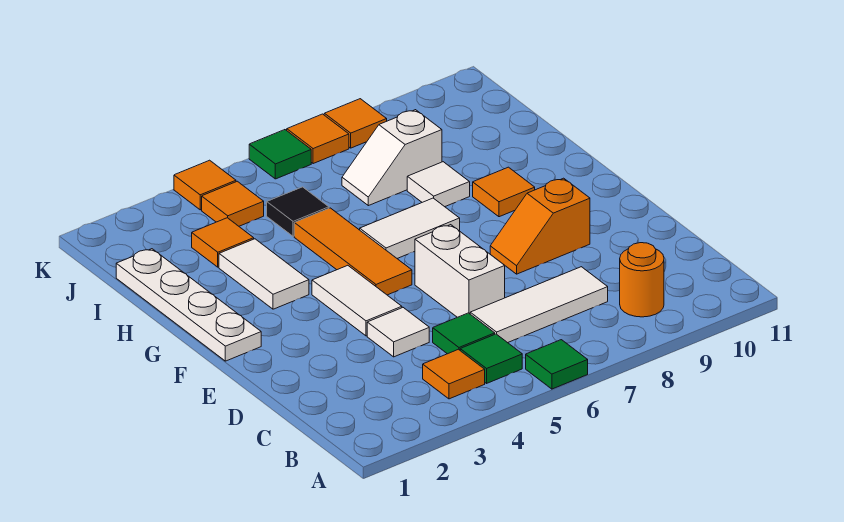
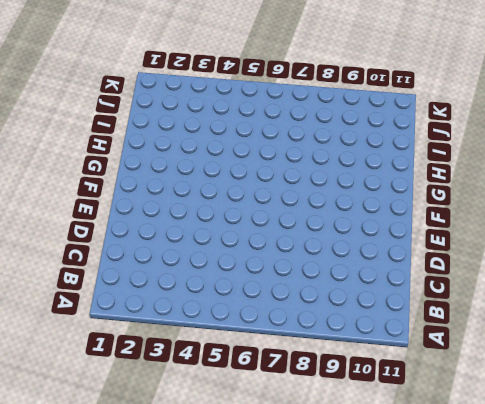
none -> green 1x1 tile [526,340,588,389]
none -> orange 1x1 tile [423,349,485,399]
none -> green 1x1 tile [460,334,522,383]

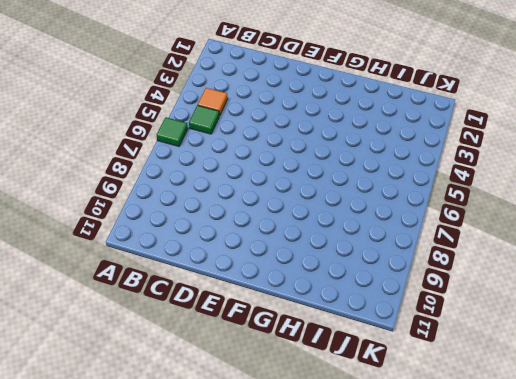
none -> orange 1x1 round brick [620,243,664,317]
none -> green 1x1 tile [433,313,495,354]
none -> white 1x3 tile [470,267,608,343]

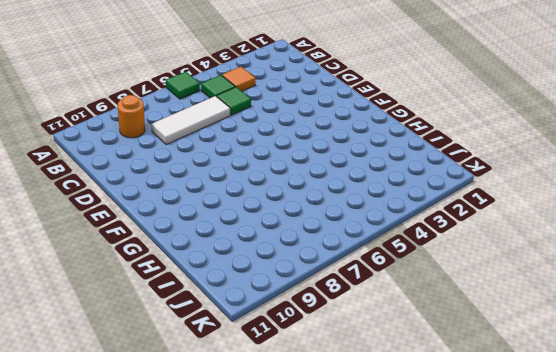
none -> white 1x1 tile [367,308,429,357]
none -> white 1x2 brick [415,225,505,317]
none -> white 1x2 tile [312,265,402,336]

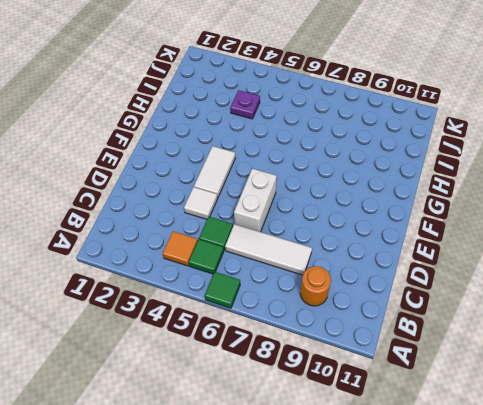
purple 1x1 plate [230,90,260,119] -> none
none -> orange 1x2 slope [490,178,590,274]
none -> white 1x4 plate [116,249,261,361]
none -> orange 1x3 tile [294,208,412,295]

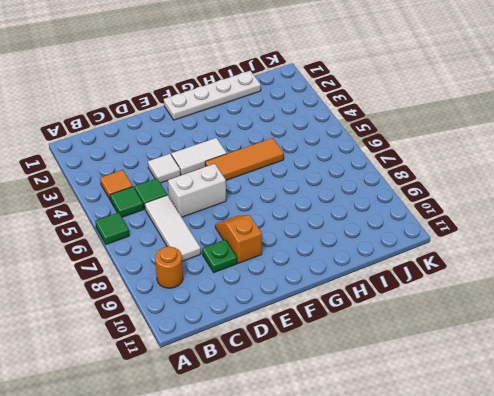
green 1x1 plate [202,240,237,272] -> none
none -> white 1x2 tile [219,239,309,309]
none -> white 1x2 tile [360,198,460,258]
none -> orange 1x1 tile [473,167,535,217]

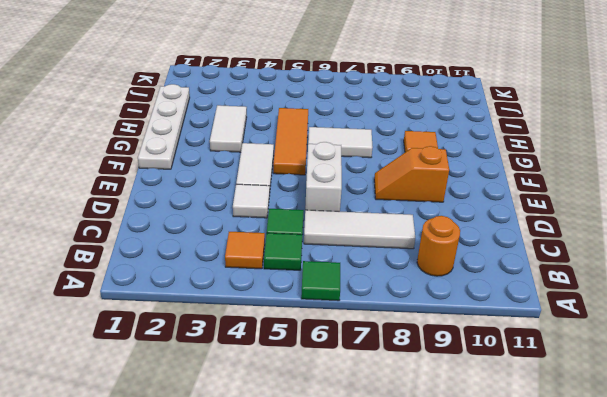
none -> white 1x1 tile [407,162,470,207]
none -> orange 1x1 tile [192,218,254,267]
none -> black 1x1 tile [267,187,329,236]

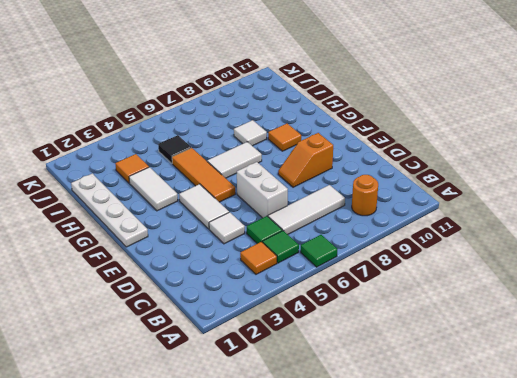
none -> white 1x2 slope [342,110,442,206]
none -> orange 1x1 tile [202,181,264,226]
none -> orange 1x1 tile [174,160,236,210]

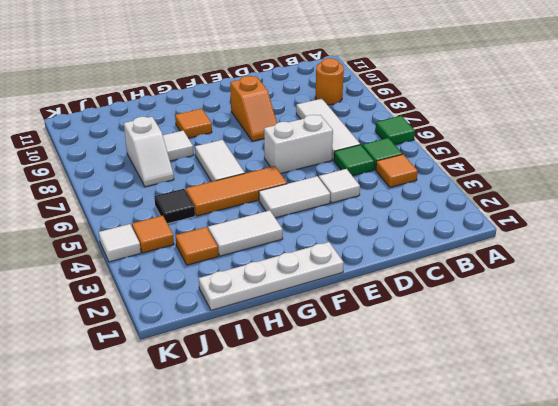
white 1x1 tile [99,224,141,262] -> orange 1x1 tile [174,160,236,210]
none -> green 1x1 tile [249,130,311,179]
none -> orange 1x1 tile [287,114,349,164]
none -> orange 1x1 tile [324,99,387,148]

